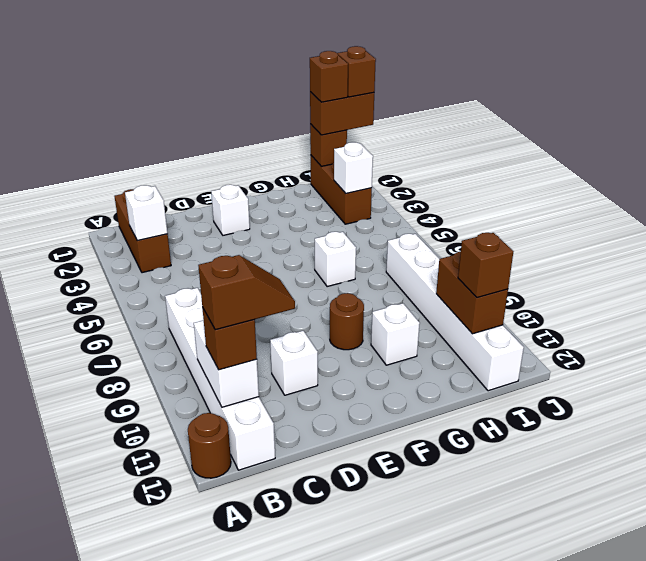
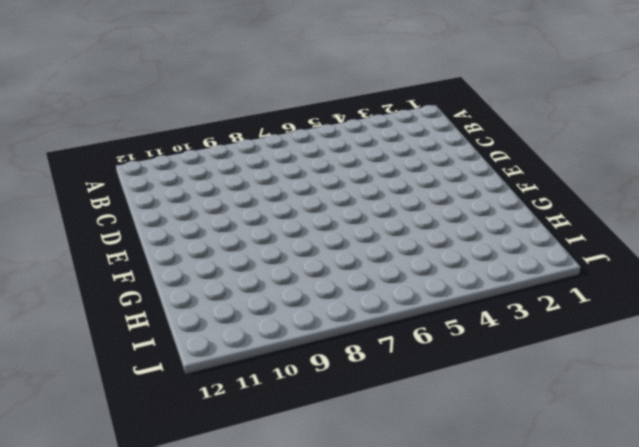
none -> brown 1x1 round brick [188,413,231,478]
none -> brown 1x3 brick [115,189,171,273]
none -> white 1x6 brick [165,288,275,470]

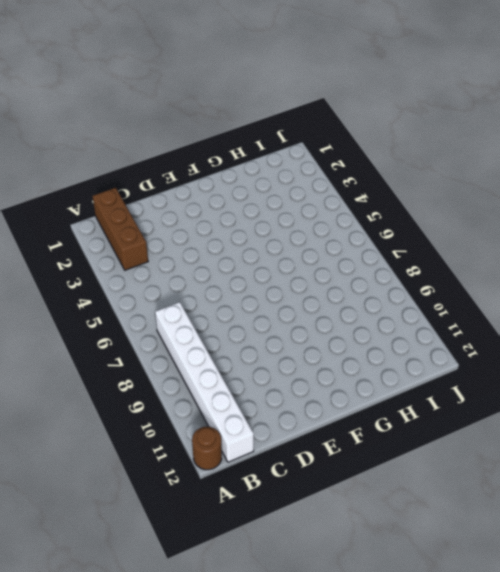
none -> white 1x1 brick [270,331,318,395]
none -> white 1x1 brick [211,185,250,235]
none -> brown 1x1 round brick [330,293,364,350]

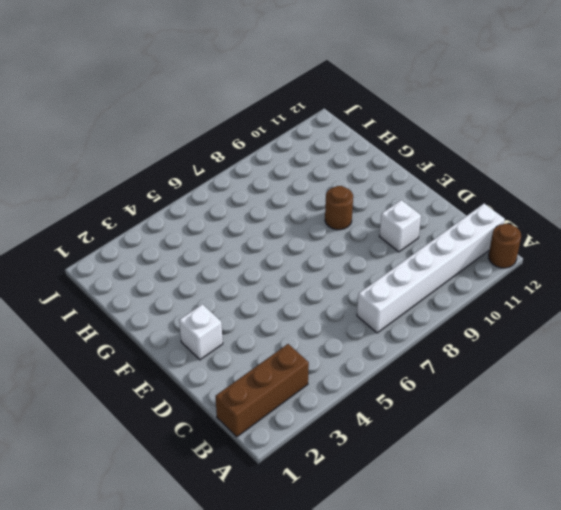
none -> white 1x1 brick [315,232,356,287]
none -> white 1x1 brick [371,303,420,365]
none -> brown 1x3 brick [311,156,372,224]

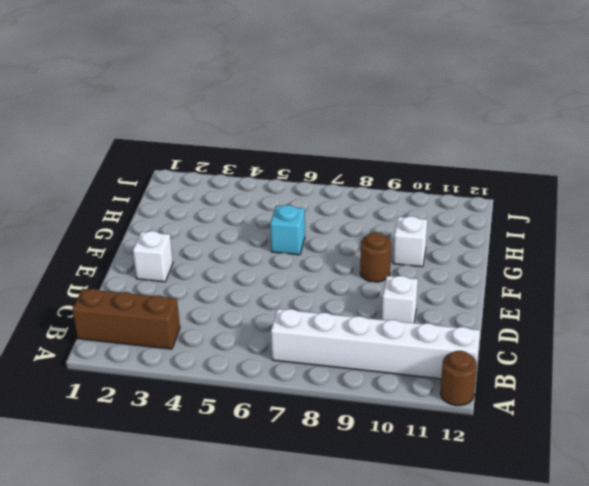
cyan 1x1 brick [270,205,305,255] -> white 1x1 brick [315,232,356,287]
none -> brown 1x3 brick [311,156,372,224]
none -> white 1x6 brick [386,234,524,391]
none -> white 1x1 brick [125,185,167,241]

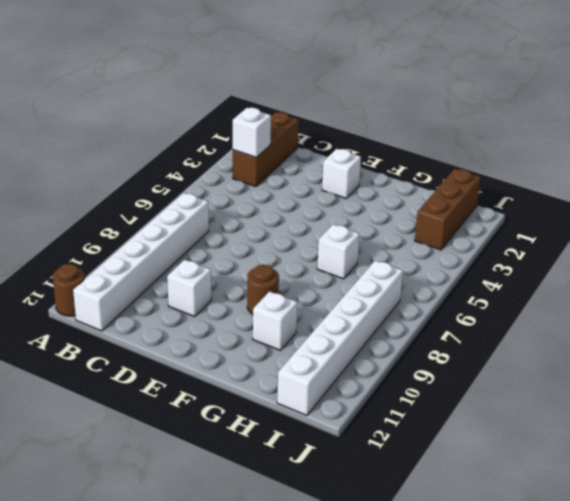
none -> white 1x2 brick [194,320,259,407]
none -> brown 1x1 brick [310,124,347,166]
none -> white 1x1 brick [334,142,373,193]

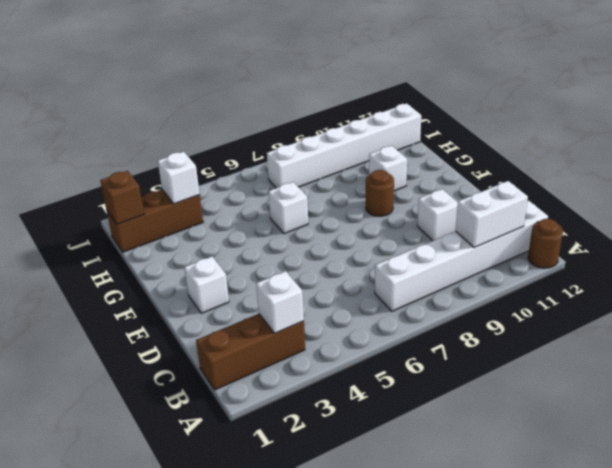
none -> brown 1x2 brick [436,252,508,334]
none -> brown 1x1 brick [202,307,257,370]
none -> brown 1x2 brick [310,92,374,135]

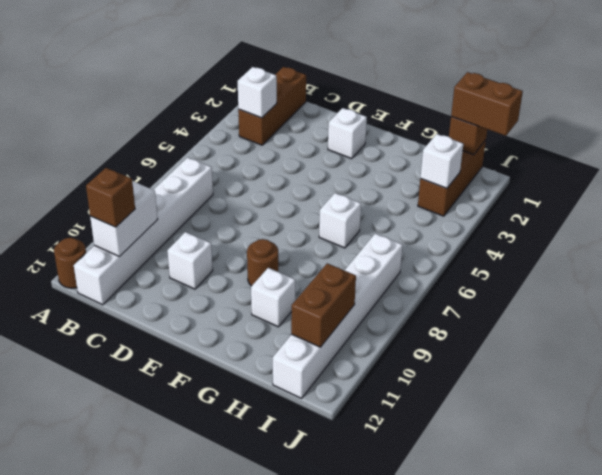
none -> brown 1x1 brick [458,233,513,298]
none -> brown 1x2 slope [198,255,295,330]
none -> brown 1x1 brick [310,51,348,102]

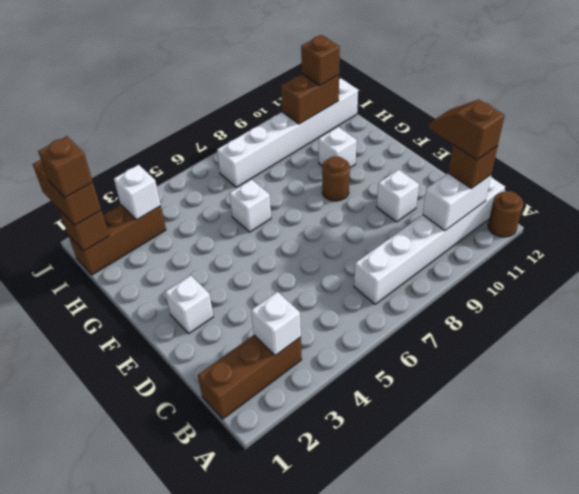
none -> brown 1x1 brick [337,46,376,97]

